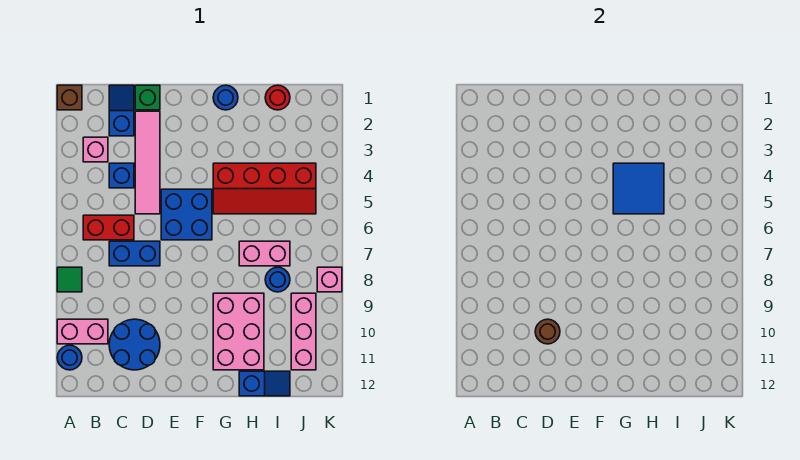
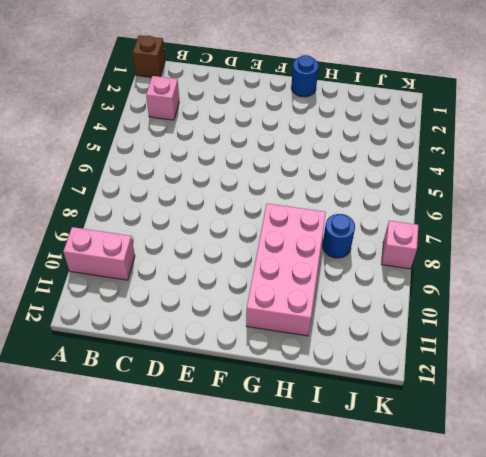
pink 2x4 brick [246,203,326,336] -> pink 2x3 brick [213,293,264,370]
none -> green 1x1 tile [57,267,82,292]
none -> blue 1x1 round brick [57,345,82,370]
none -> red 1x2 brick [83,215,134,240]

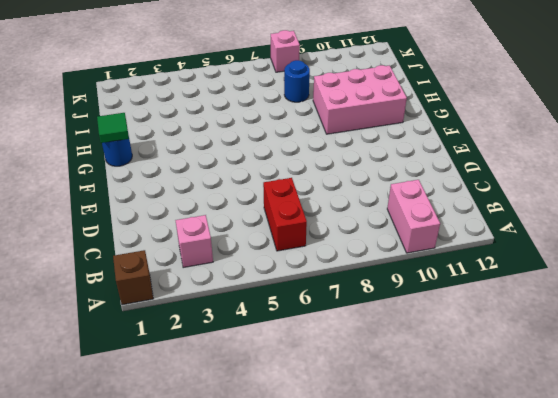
green 1x1 tile [97,113,129,143] -> green 1x1 tile moved to [57,267,82,292]
none -> blue 1x1 round brick [57,345,82,370]
none -> blue 1x2 slope [109,85,134,136]
none -> blue 1x1 brick [109,163,134,188]

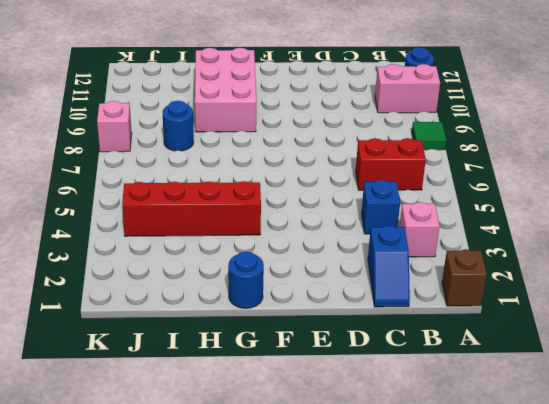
none -> blue 1x2 brick [109,241,160,266]
none -> blue 2x2 round brick [109,319,160,370]
none -> green 1x1 brick [135,85,160,110]

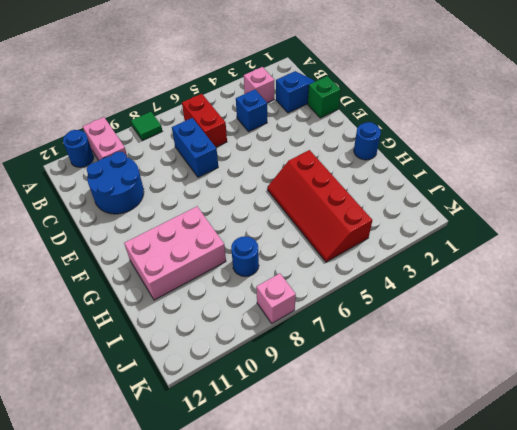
none -> brown 1x1 brick [57,85,82,110]
none -> pink 1x4 tile [135,111,160,214]
none -> blue 2x2 brick [161,189,212,240]

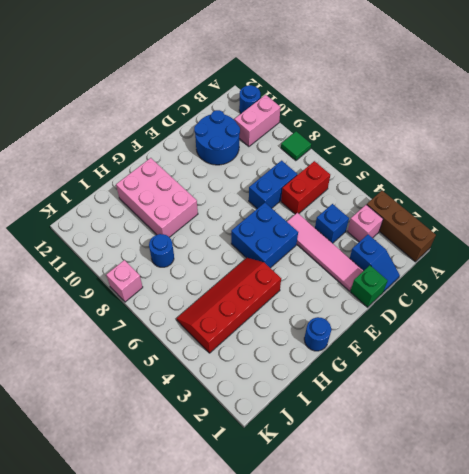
brown 1x3 brick [367,191,436,262] -> brown 1x1 brick [57,85,82,110]
none -> pink 1x2 brick [239,241,290,266]
none -> blue 1x2 slope [239,371,290,396]
none -> red 1x1 round brick [265,85,290,110]

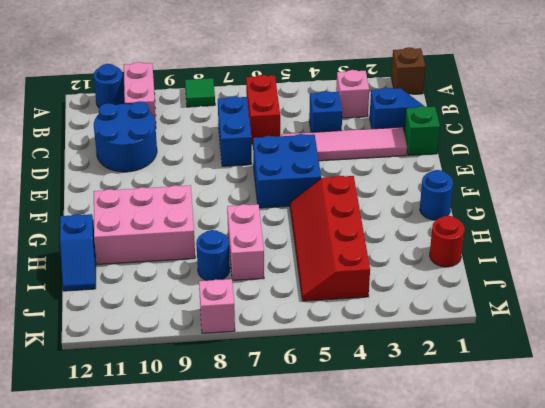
none -> pink 1x3 brick [291,293,316,370]
none -> brown 1x1 round brick [535,319,560,344]
none -> blue 2x2 tile [613,163,664,214]

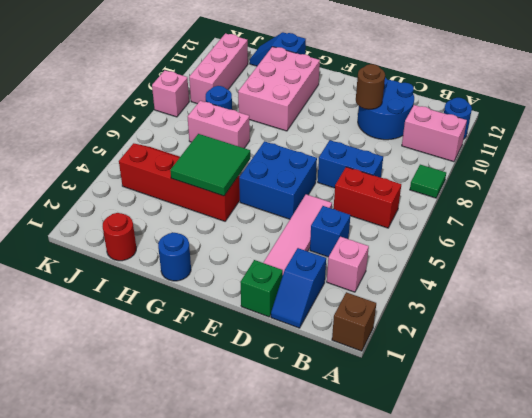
green 2x2 tile [170,134,250,196] -> blue 2x2 tile [613,163,664,214]

